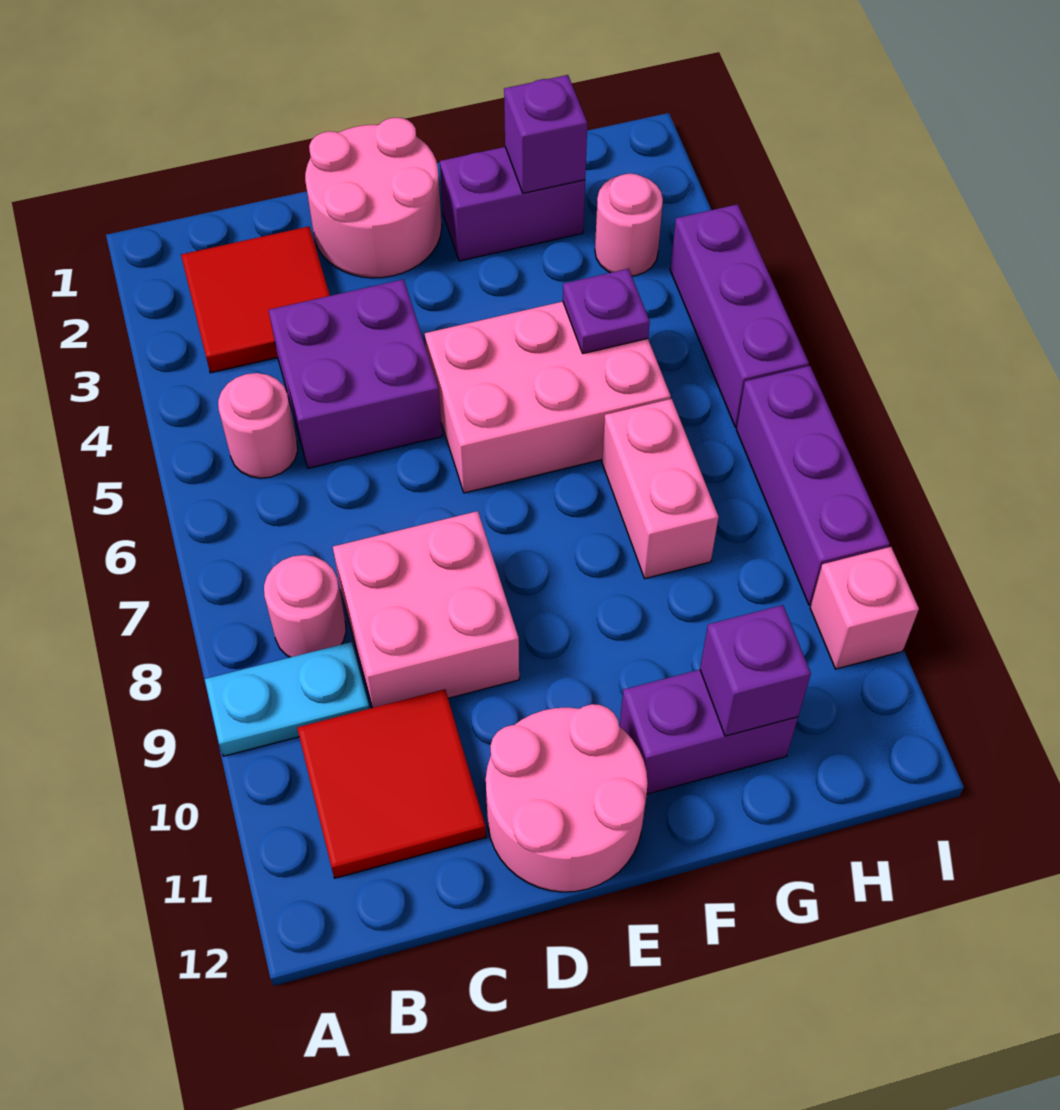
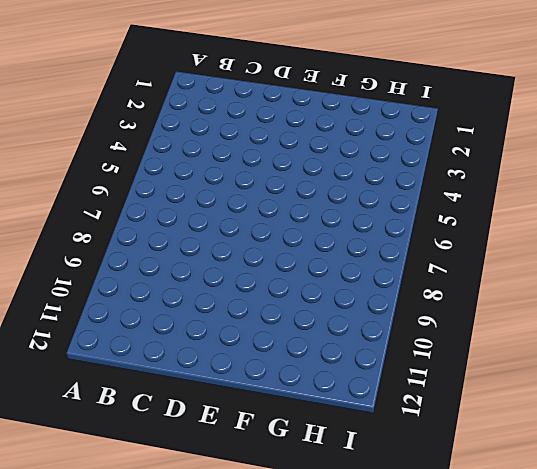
none -> cyan 1x2 plate [205,642,369,756]
none -> red 2x2 tile [181,226,330,373]
none -> pink 1x1 round brick [218,373,298,478]

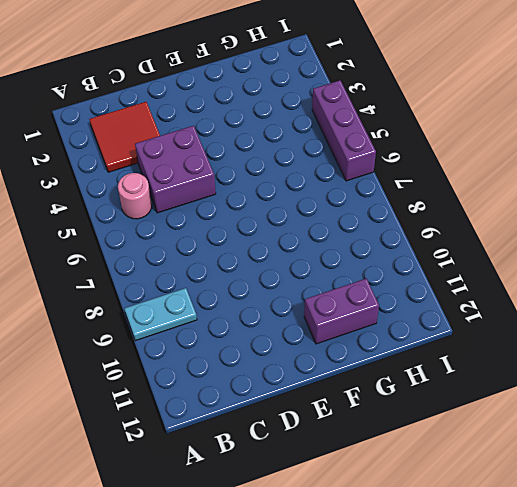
none -> pink 1x1 round brick [264,555,346,657]
none -> red 2x2 tile [297,689,486,878]
none -> pink 2x2 brick [333,511,519,708]

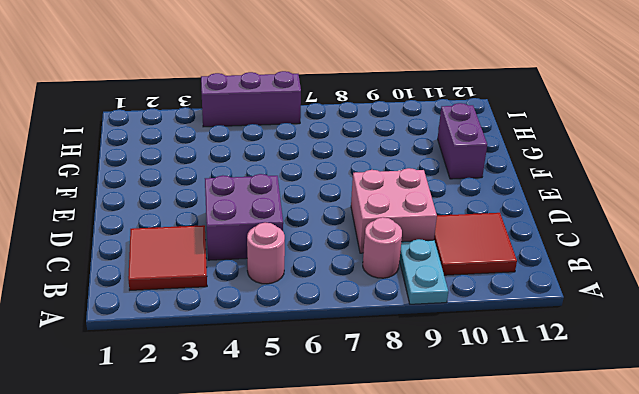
none -> pink 2x2 round brick [305,118,442,278]
none -> pink 2x2 round brick [486,704,648,892]
none -> pink 2x3 brick [425,302,671,493]

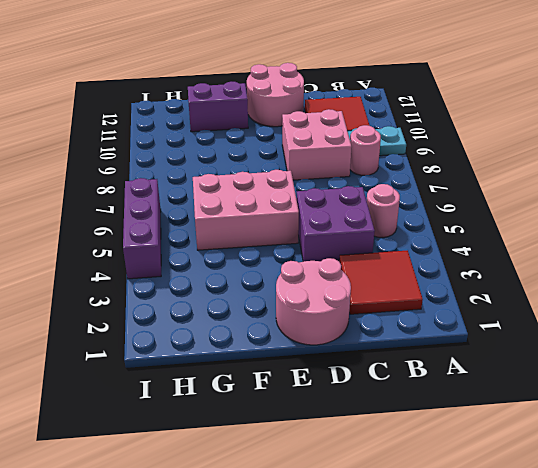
none -> purple 1x2 brick [440,147,585,261]
none -> pink 1x2 brick [602,399,718,579]
none -> pink 1x1 round brick [595,174,663,276]

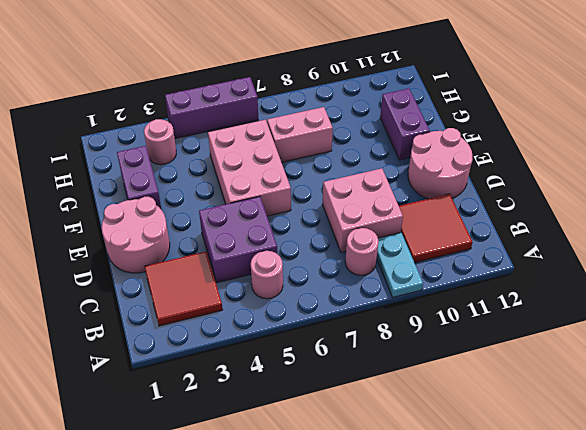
none -> purple 1x3 brick [736,366,890,605]
none -> pink 1x1 brick [810,547,919,669]
none -> purple 1x1 brick [504,75,587,193]

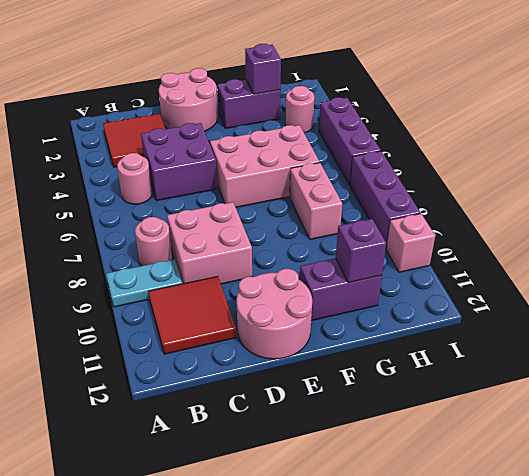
none -> purple 1x1 plate [563,269,650,354]

